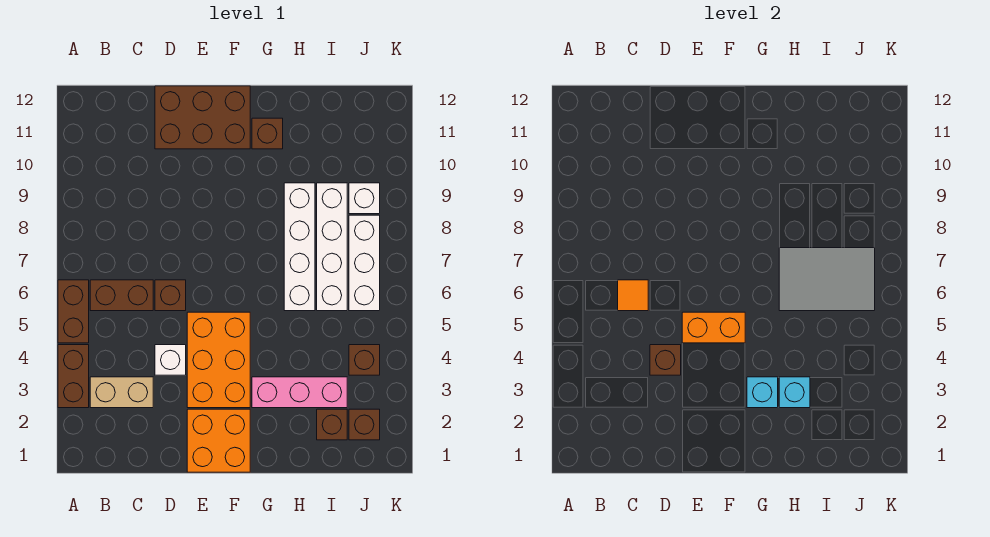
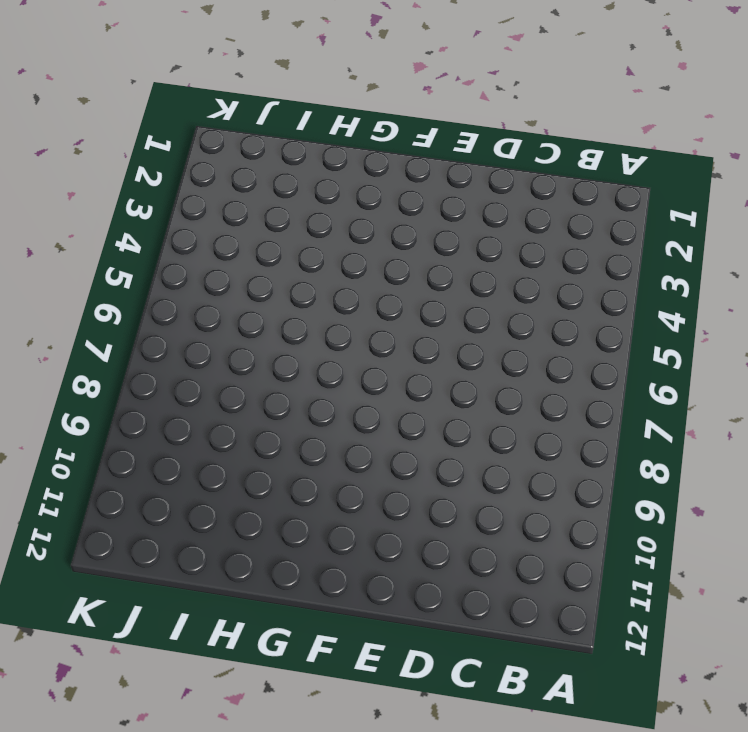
none -> brown 1x2 brick [58,345,89,408]
none -> brown 1x2 brick [58,280,89,343]
none -> tan 1x2 brick [90,377,153,408]

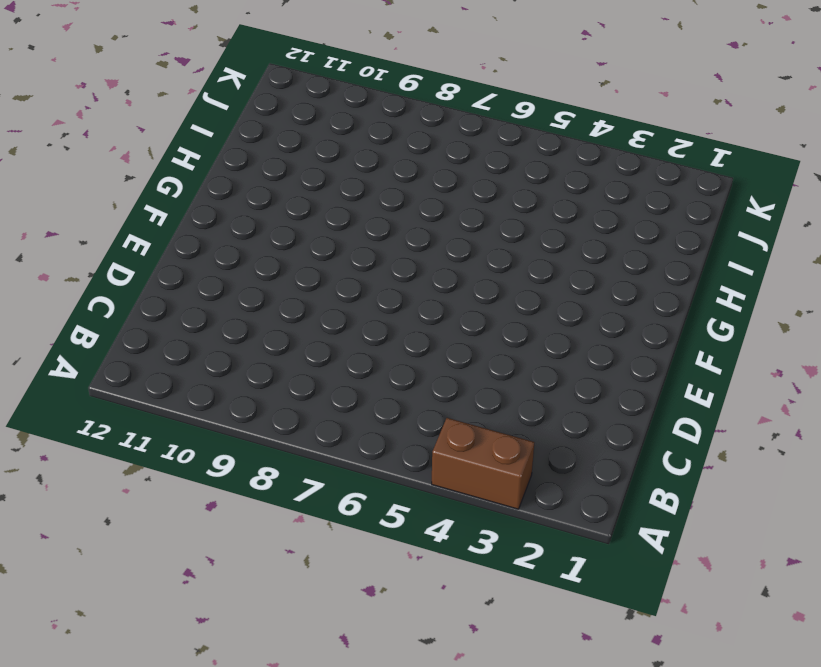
none -> brown 1x2 brick [58,280,89,343]
none -> tan 1x2 brick [90,377,153,408]
none -> brown 1x2 brick [90,280,153,311]

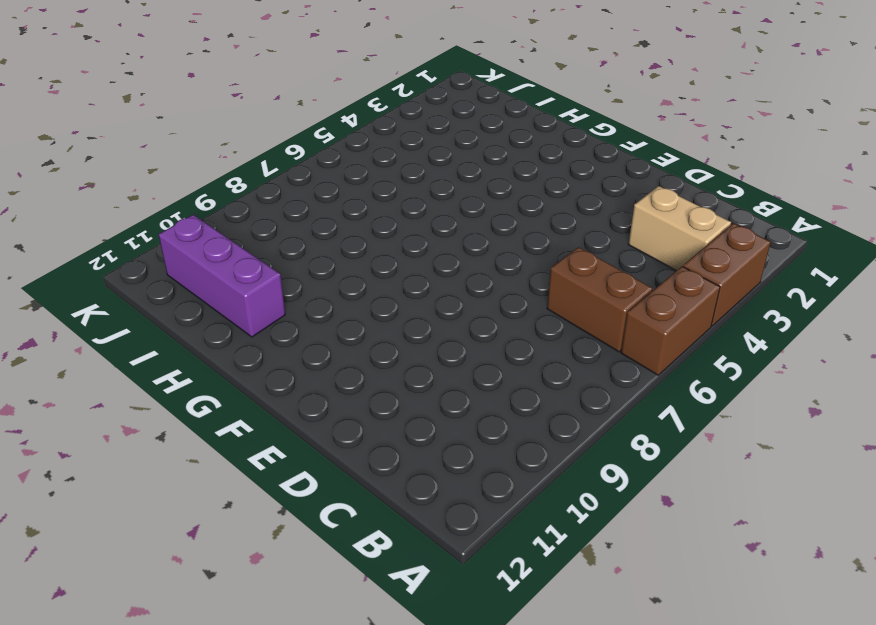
purple 1x3 brick [159,215,285,337] -> none
none -> white 1x1 brick [155,345,186,375]
none -> brown 1x1 brick [155,280,186,311]
none -> brown 2x3 brick [155,86,250,149]

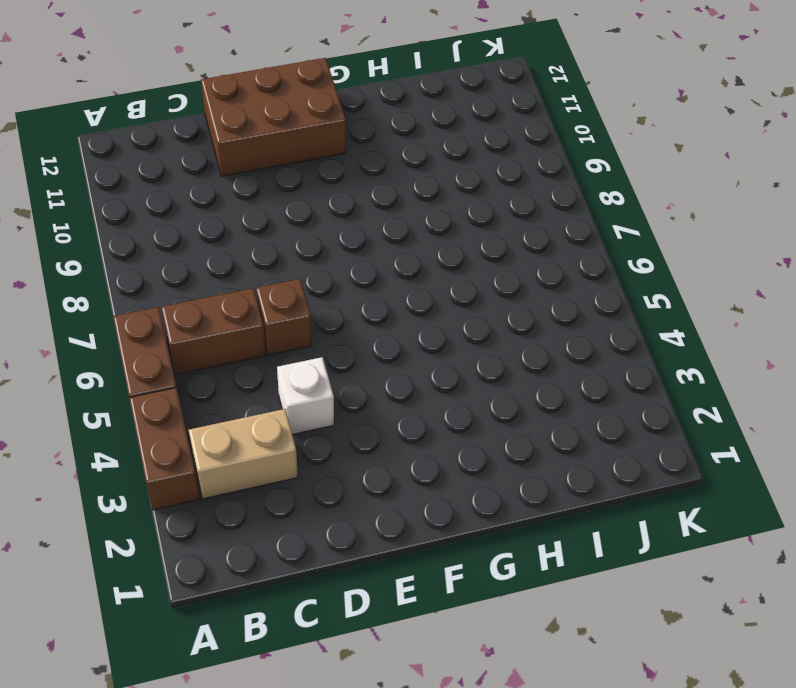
none -> orange 2x2 brick [187,409,250,472]
none -> orange 2x3 brick [187,312,250,408]
none -> pink 1x3 brick [252,377,347,408]

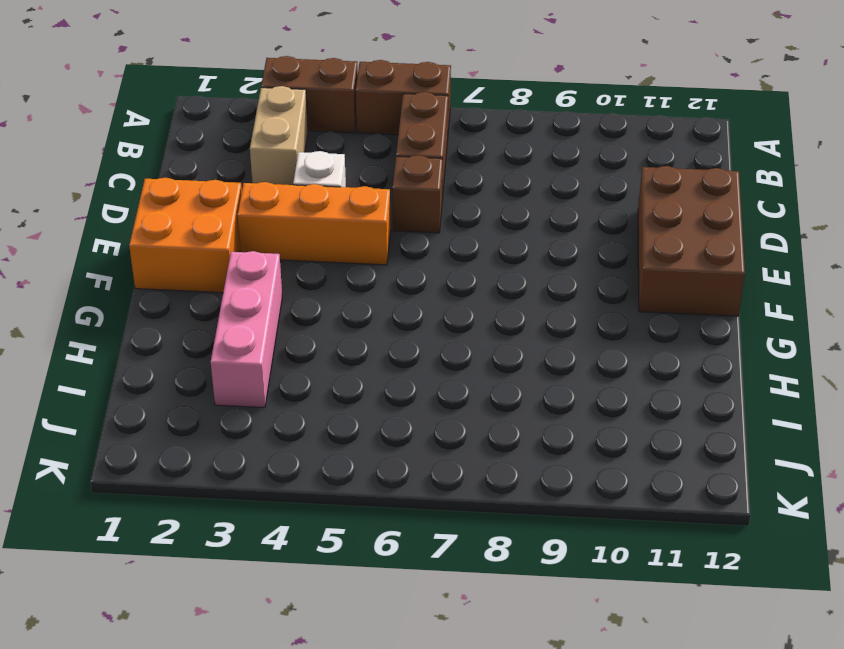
orange 1x3 brick [238,182,391,265] -> orange 2x3 brick [187,312,250,408]
none -> brown 1x1 brick [252,118,283,149]
none -> white 1x4 brick [284,183,315,311]
none -> brown 1x1 brick [317,409,347,440]

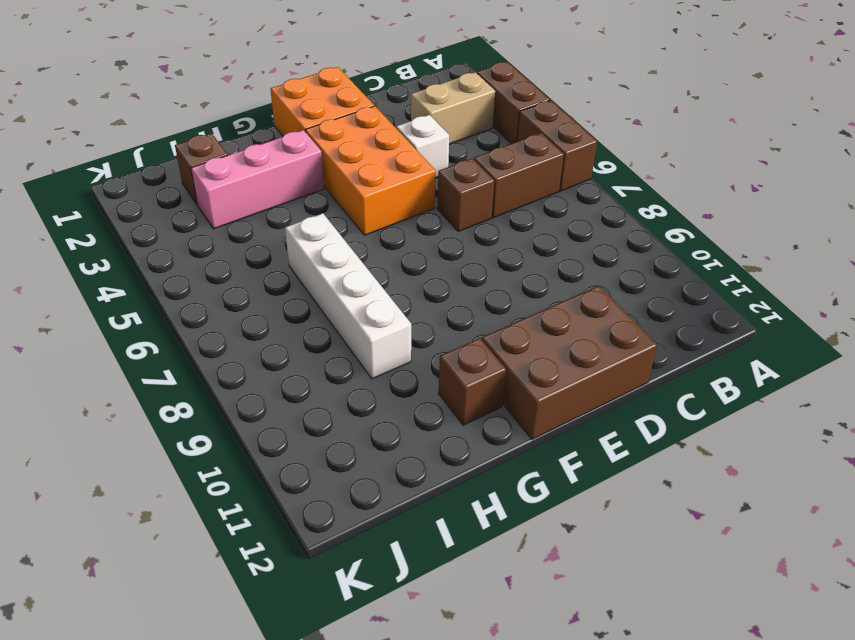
none -> white 1x4 brick [317,183,347,311]
none -> brown 1x1 brick [349,409,380,440]
none -> brown 1x1 brick [349,345,380,375]

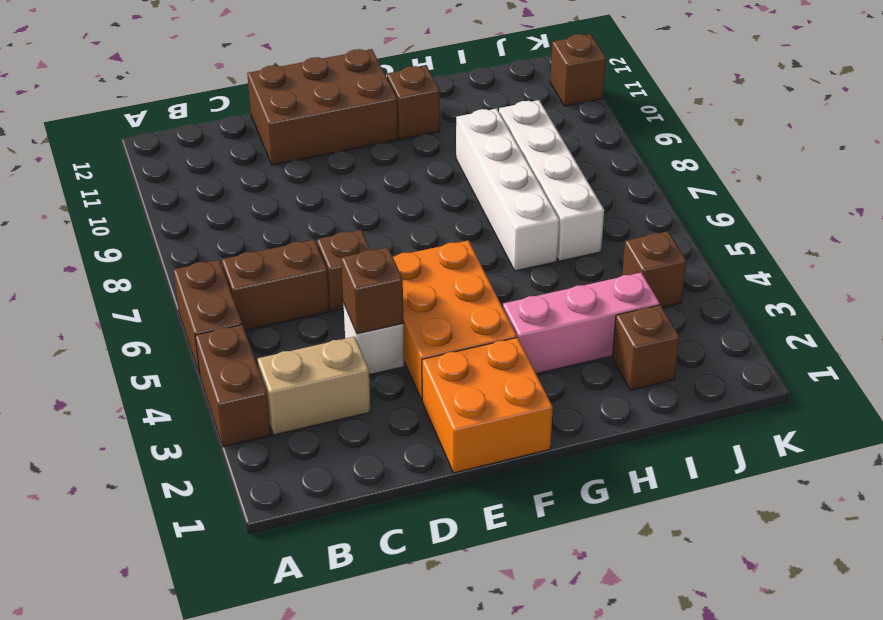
brown 1x1 brick [550,34,606,106] -> brown 1x1 brick moved to [349,409,380,440]
none -> white 1x3 brick [349,215,380,311]
none -> white 1x1 brick [349,183,380,214]
none -> orange 1x1 tile [618,280,648,311]

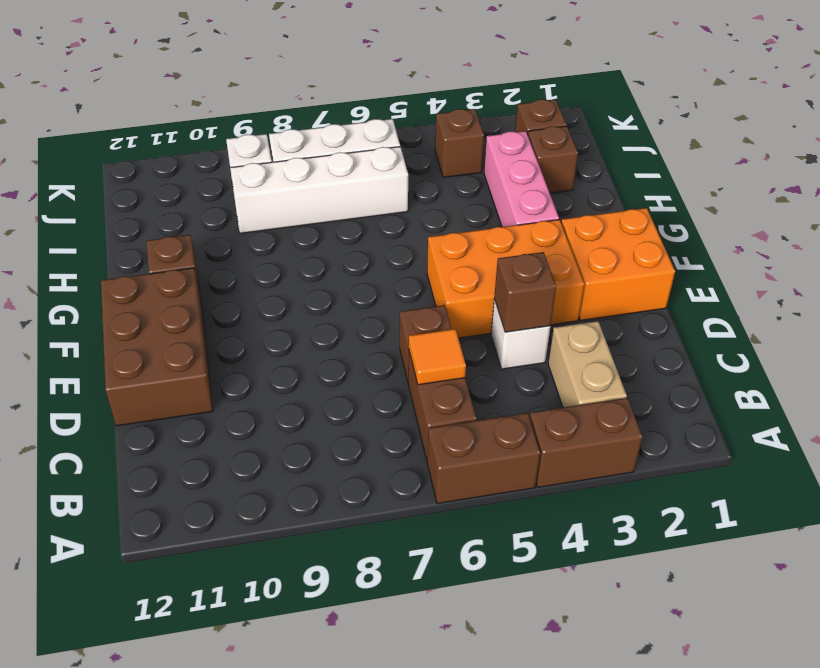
none -> white 1x4 brick [284,183,315,311]
none -> orange 1x2 brick [682,312,745,343]
none -> cyan 1x1 brick [747,377,778,408]

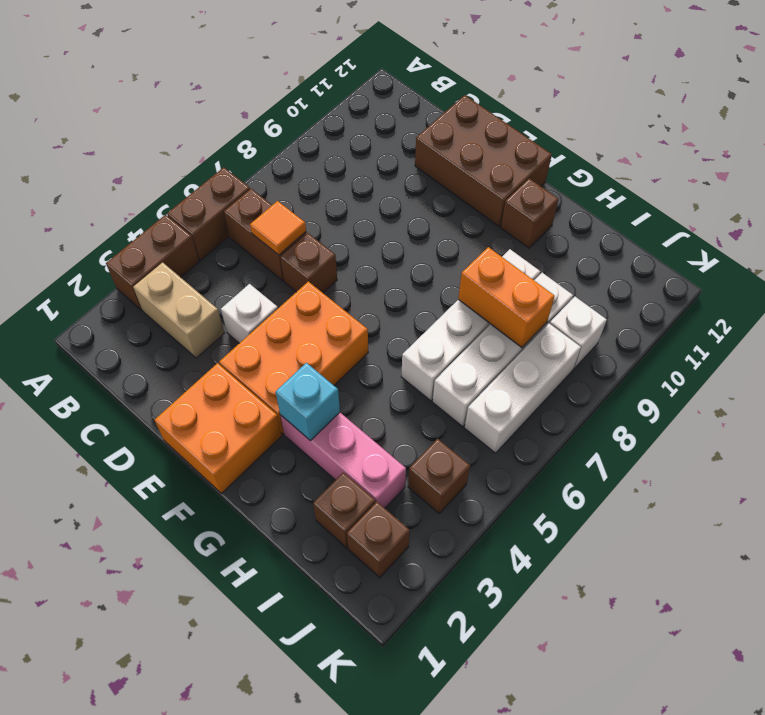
orange 1x2 brick [458,247,555,348] -> orange 1x2 brick moved to [682,312,745,343]
none -> brown 1x1 brick [650,345,681,375]
none -> cyan 1x1 brick [779,377,810,408]
none -> grey 2x3 tile [779,248,875,311]

